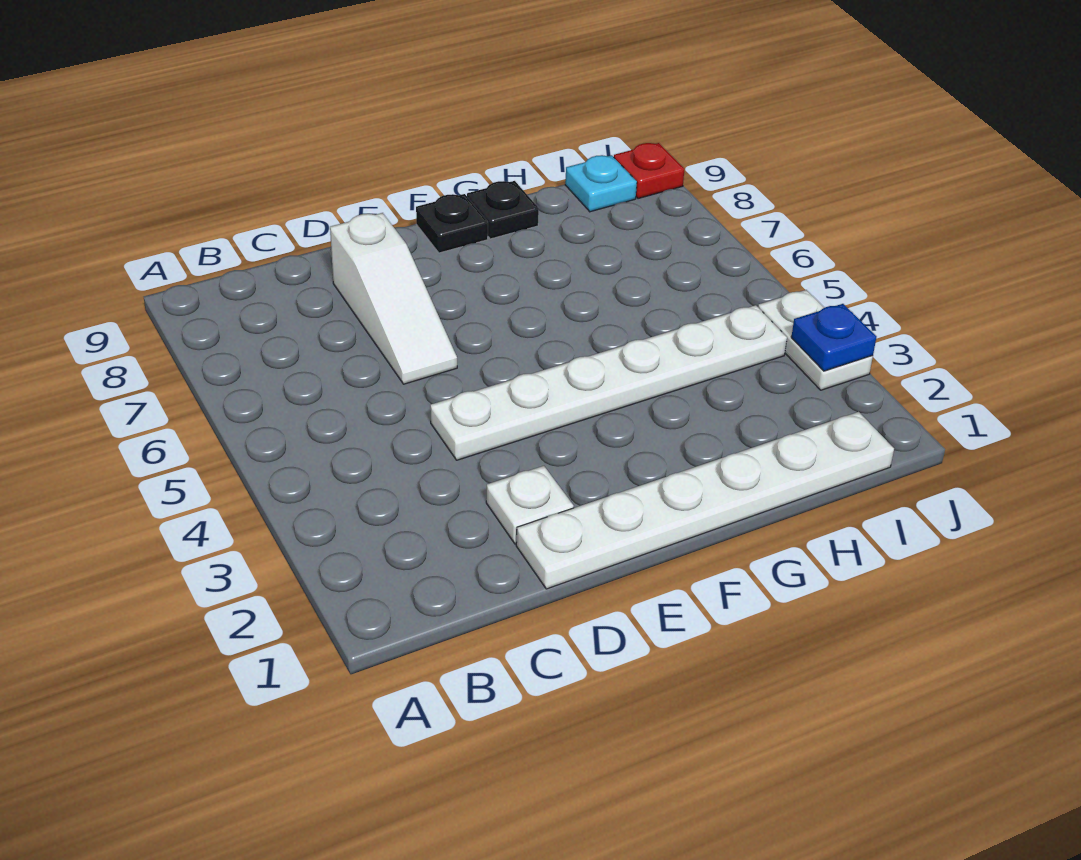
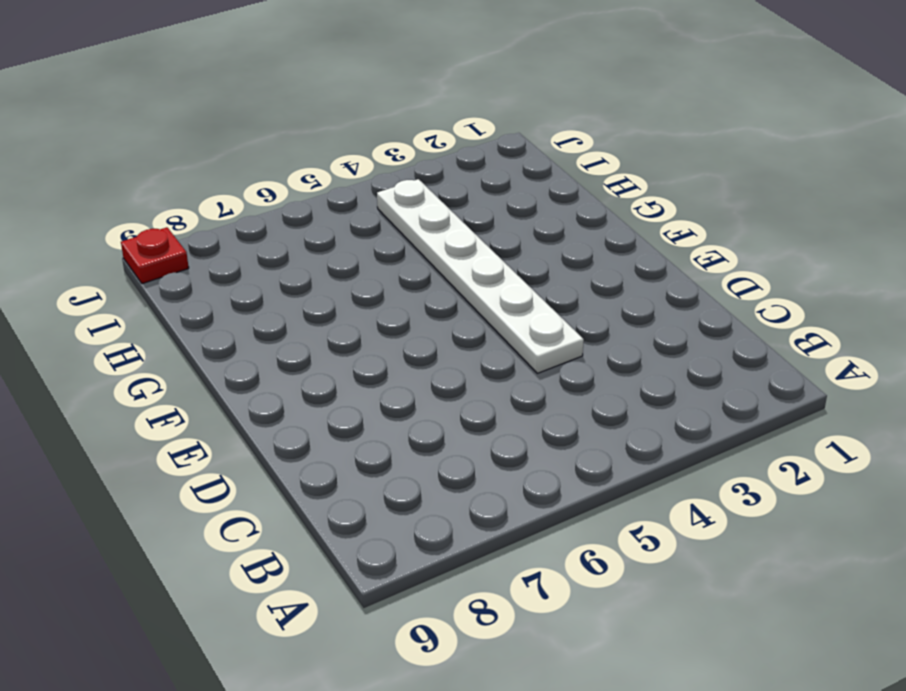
none -> white 1x6 plate [516,412,894,589]
none -> white 1x1 plate [486,466,574,544]

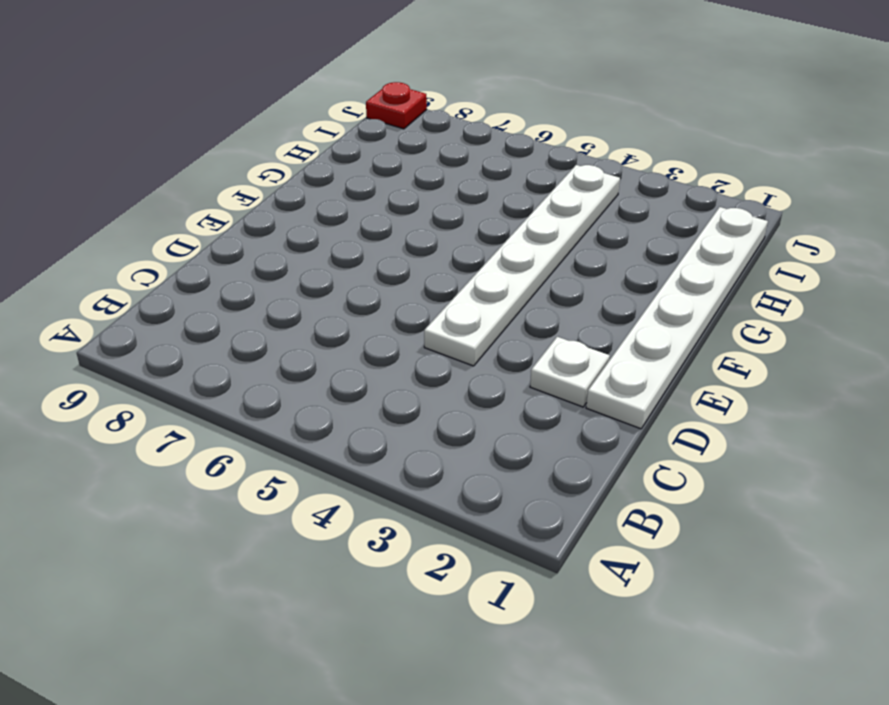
none -> white 1x3 slope [330,213,457,384]
none -> black 1x1 plate [416,194,488,253]

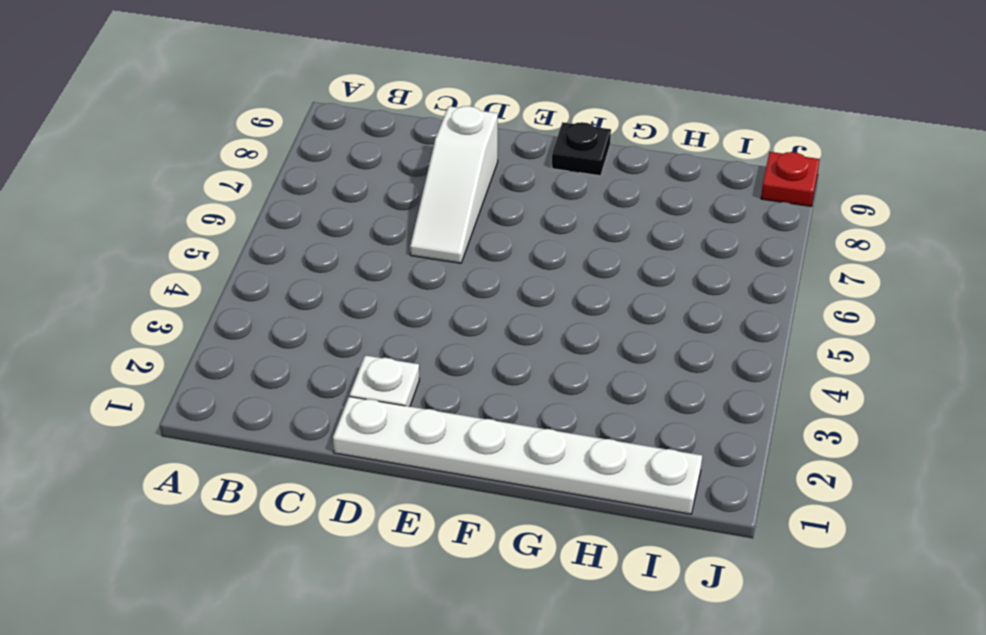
none -> white 1x6 plate [430,305,787,460]
none -> black 1x1 plate [467,181,539,239]

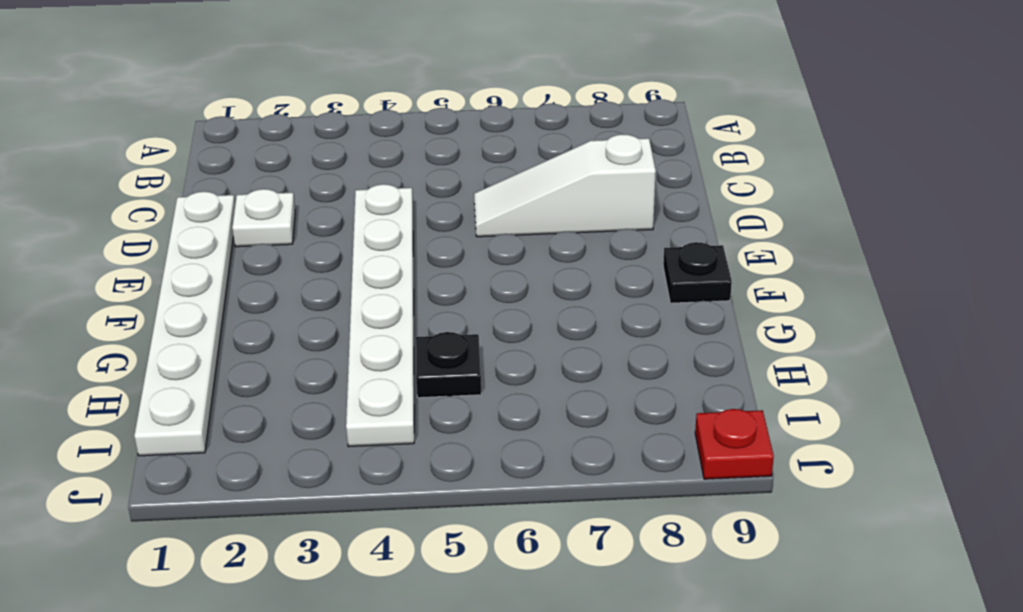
black 1x1 plate [416,332,482,398] -> black 1x1 plate moved to [467,181,539,239]
none -> cyan 1x1 plate [565,155,637,212]
none -> white 1x2 plate [758,290,873,390]

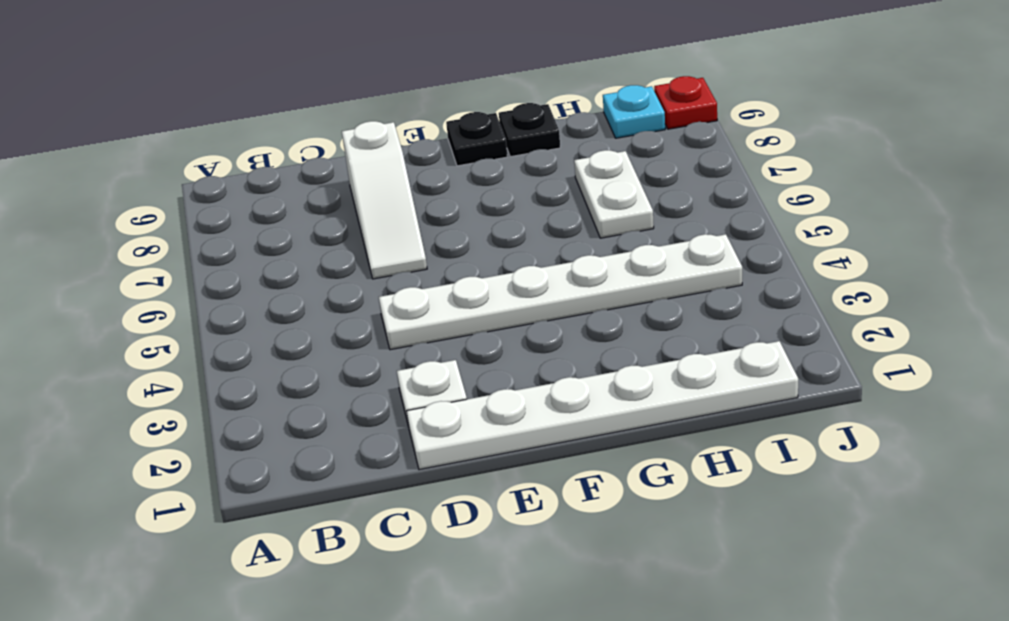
white 1x2 plate [574,150,654,238] -> white 1x2 plate moved to [758,290,873,390]
none -> blue 1x1 plate [791,304,876,371]

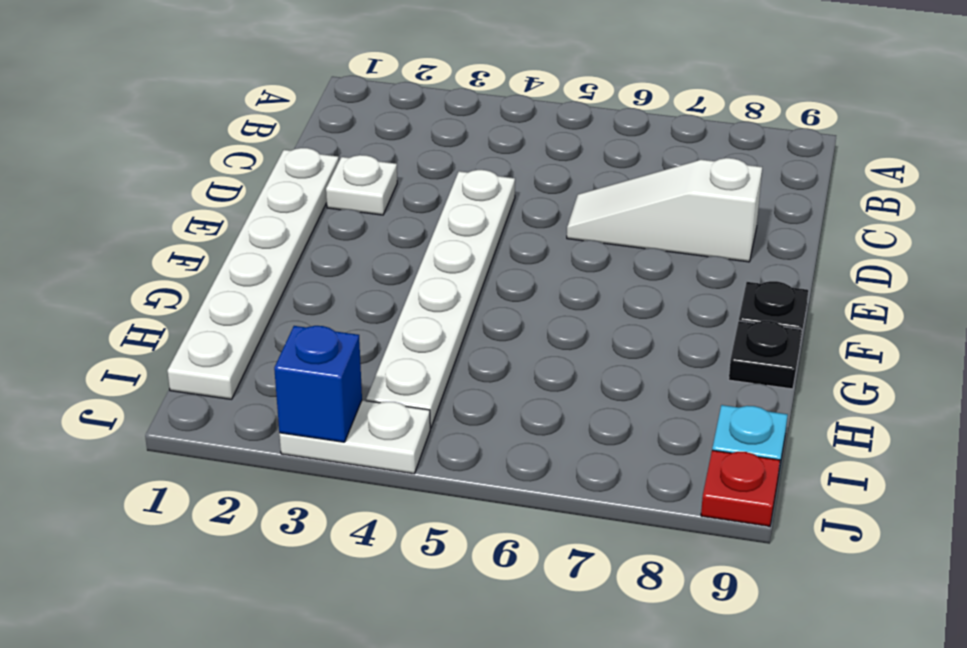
blue 1x1 brick [274,326,362,442] -> blue 1x1 plate [791,304,876,371]

